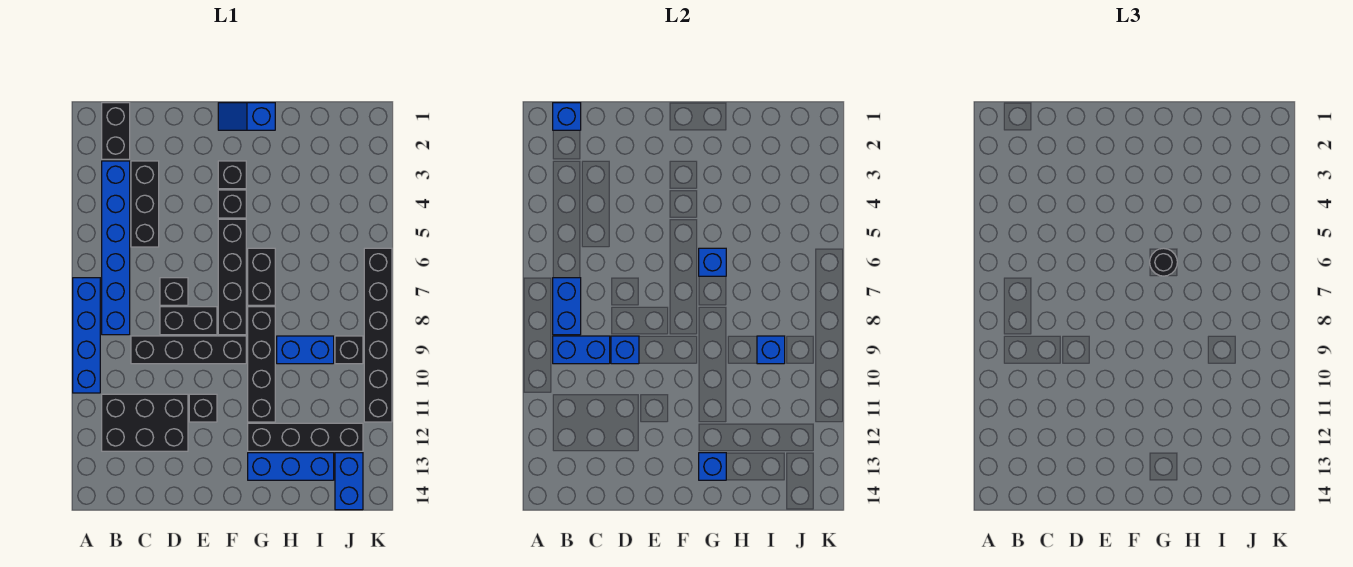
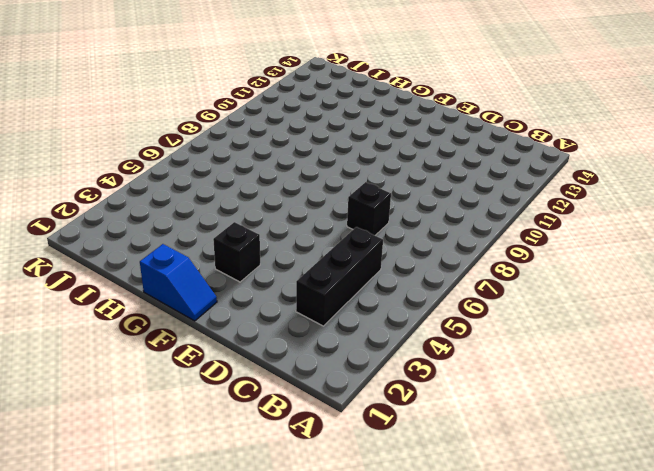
none -> blue 1x4 brick [73,278,100,393]
none -> black 1x2 brick [102,103,130,159]
none -> blue 1x6 brick [102,161,130,335]

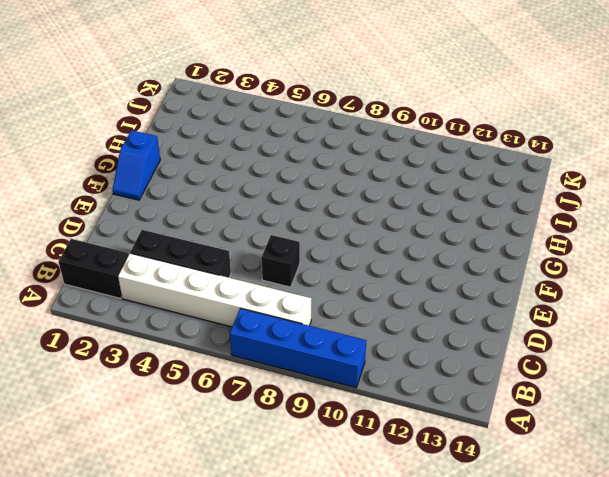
white 1x6 brick [118,253,311,327] -> blue 1x6 brick [102,161,130,335]
none -> black 2x3 brick [102,394,188,451]
none -> black 1x4 brick [131,336,246,364]
none -> black 1x2 brick [160,307,217,335]

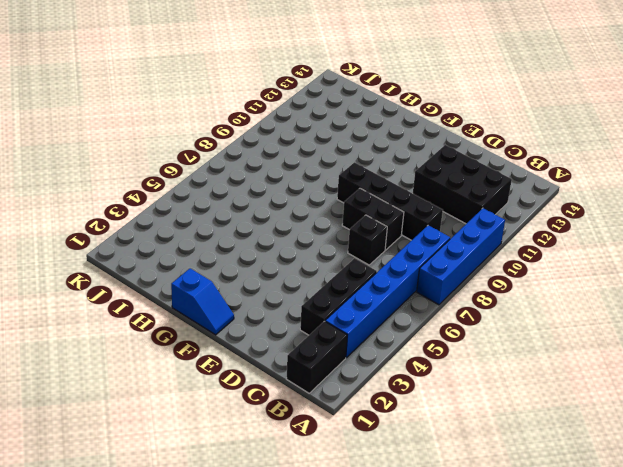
none -> black 1x1 brick [189,394,217,422]
none -> black 1x1 brick [218,161,246,189]
none -> black 1x1 brick [218,190,246,218]

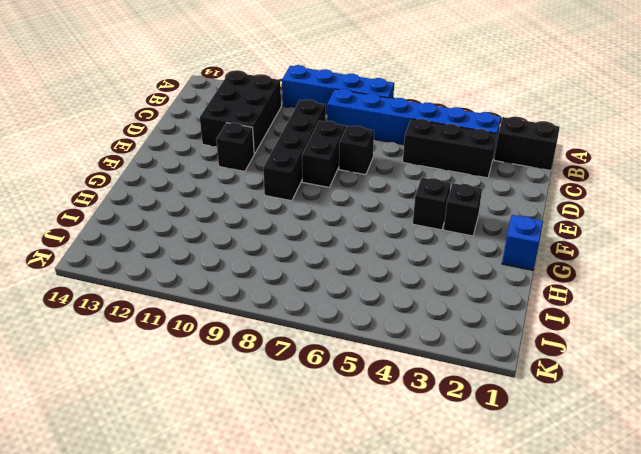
none -> black 1x4 brick [218,219,246,335]
none -> black 1x2 brick [248,248,275,305]
none -> black 1x4 brick [248,307,275,422]

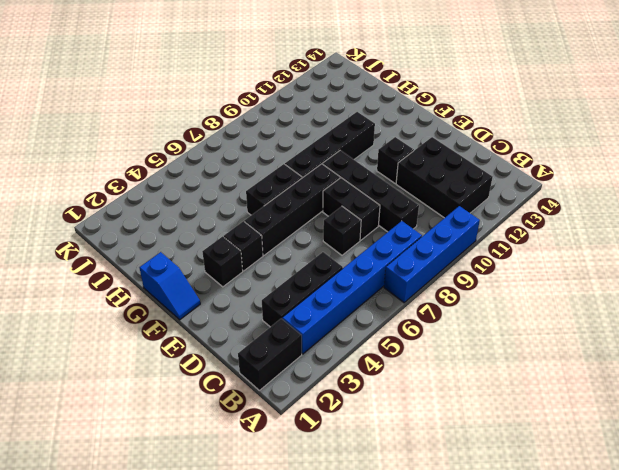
none -> black 1x4 brick [248,423,363,451]
none -> blue 1x3 brick [248,453,334,480]
none -> blue 1x2 brick [277,336,334,364]

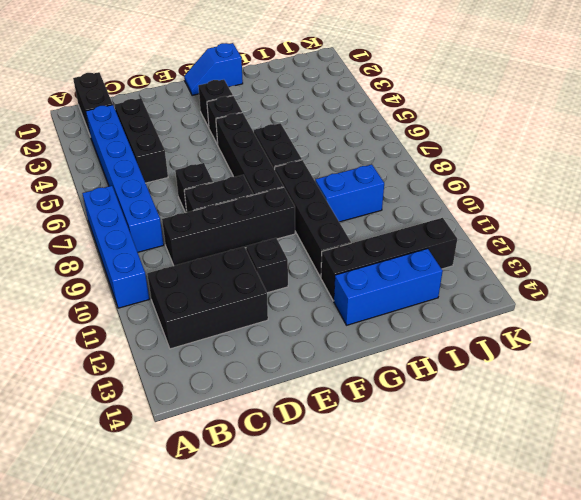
none -> black 1x1 brick [335,336,363,364]
none -> blue 1x2 brick [335,453,363,510]
none -> black 1x6 brick [364,248,392,422]

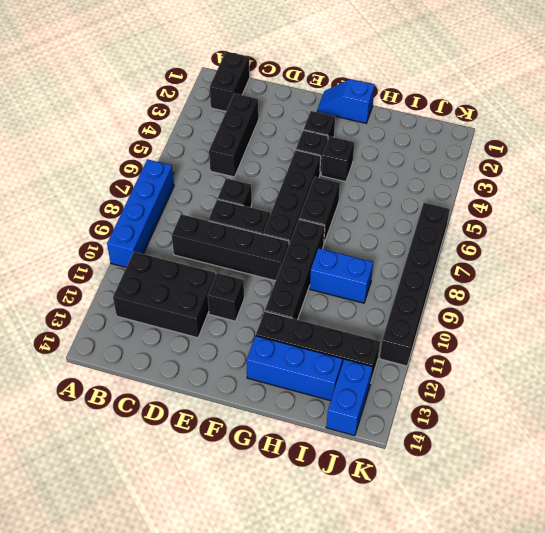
black 1x1 brick [321,136,354,182] -> black 1x1 brick moved to [335,336,363,364]
none -> blue 1x6 brick [102,161,130,335]
none -> blue 1x1 brick [553,103,581,130]
none -> blue 1x2 brick [553,278,581,335]

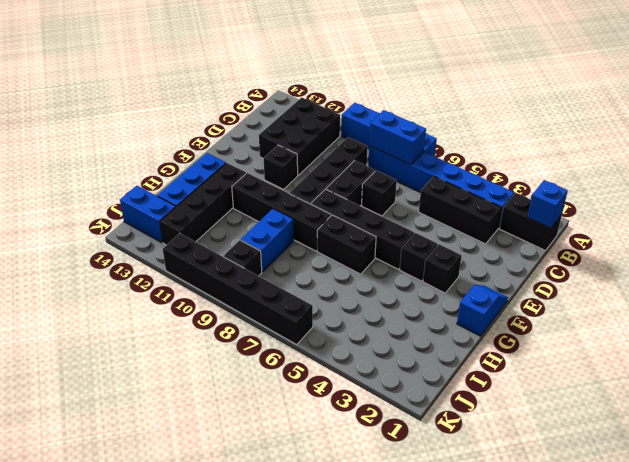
none -> blue 1x2 brick [553,336,610,364]
none -> blue 1x1 brick [611,336,639,364]
none -> blue 1x1 brick [699,248,726,276]

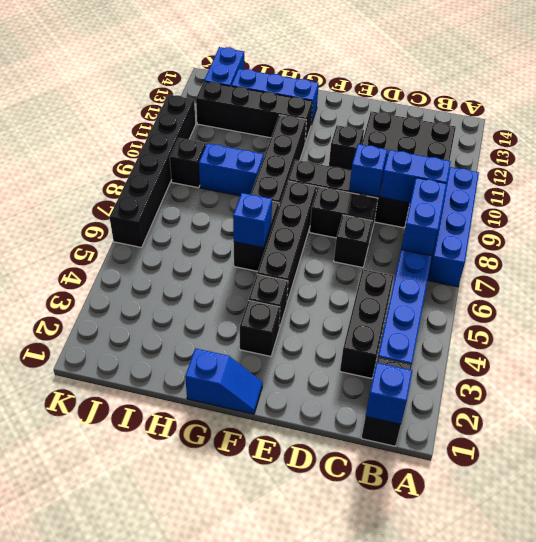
none -> blue 1x1 brick [699,453,726,480]
none -> blue 1x1 brick [757,336,785,364]
none -> black 1x1 round brick [1150,248,1177,276]

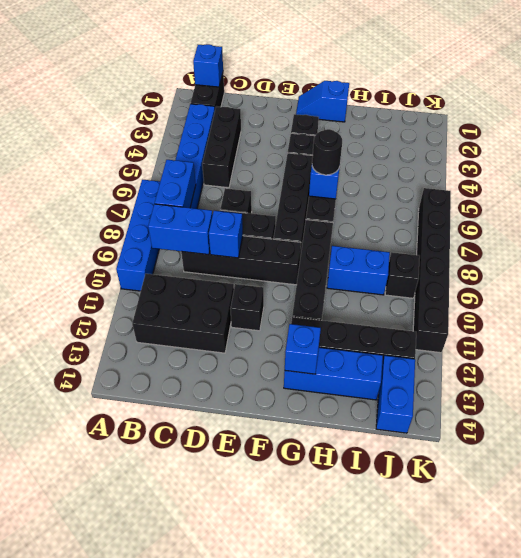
none -> blue 1x1 brick [757,336,785,364]

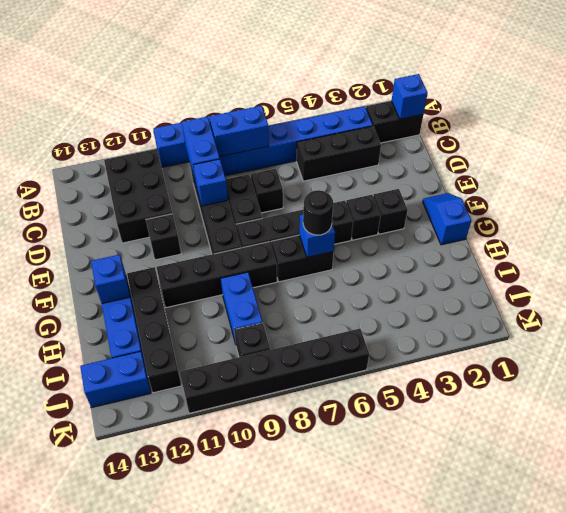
none -> blue 1x1 brick [757,336,785,364]

